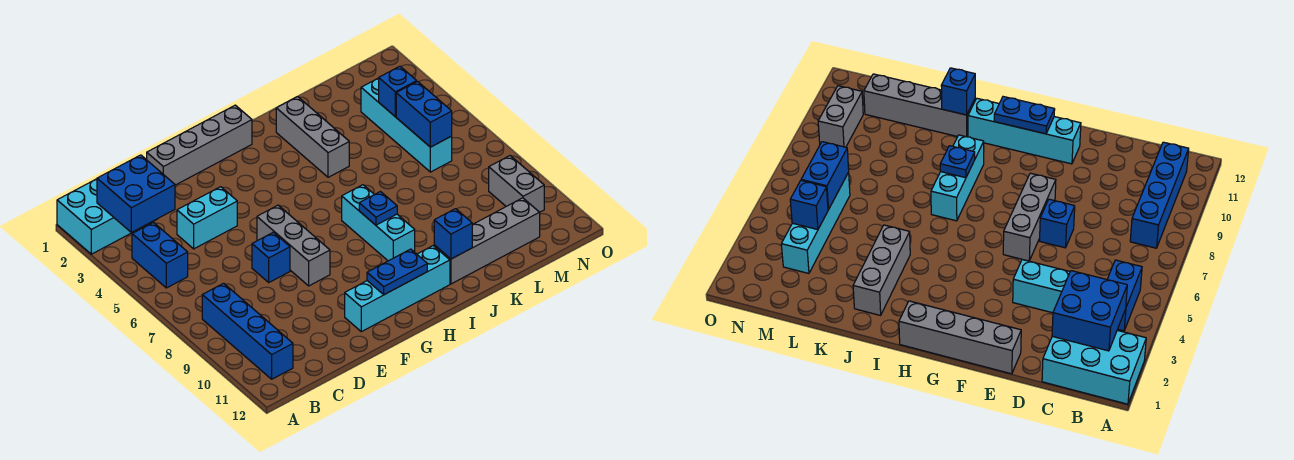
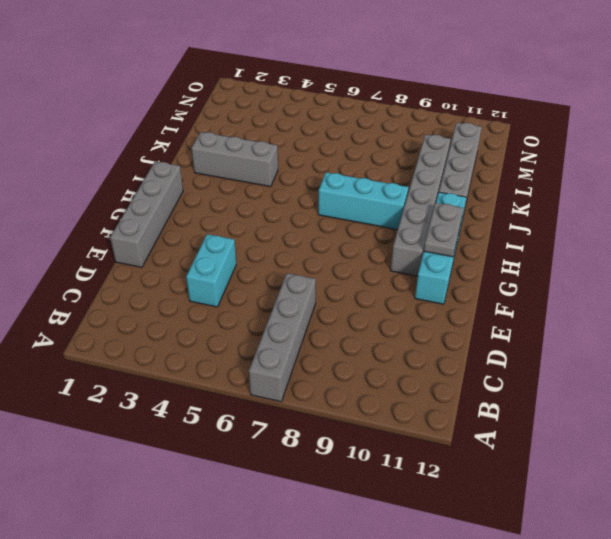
grey 1x4 brick [249,273,316,402] -> none
grey 1x6 brick [391,134,451,276] -> none
grey 1x2 plate [424,203,463,257] -> blue 1x2 plate [367,249,427,295]
none -> cyan 2x3 brick [57,179,157,254]
none -> blue 1x2 brick [132,222,188,288]
none -> blue 1x4 brick [202,283,293,379]

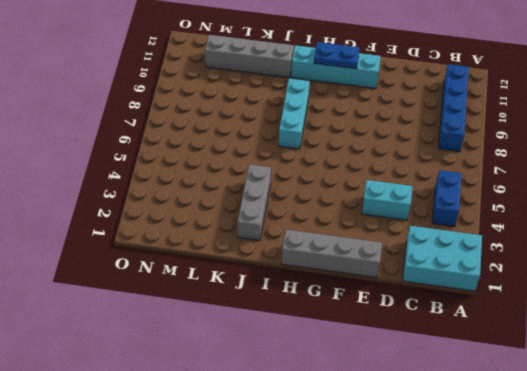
none -> blue 1x1 brick [252,232,290,282]
none -> grey 1x3 brick [257,205,330,286]
none -> cyan 1x4 brick [361,78,452,172]

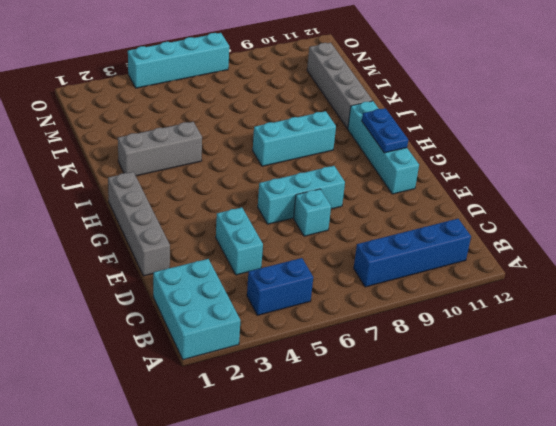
cyan 1x1 brick [294,189,331,236] -> blue 1x1 brick [252,232,290,282]
cyan 1x3 brick [258,166,345,224] -> grey 1x3 brick [257,205,330,286]
cyan 1x4 brick [128,33,229,88] -> cyan 1x4 brick moved to [361,78,452,172]
none -> grey 1x2 brick [489,156,544,212]
none -> blue 2x2 brick [97,155,175,232]
none -> blue 1x1 plate [359,192,397,225]

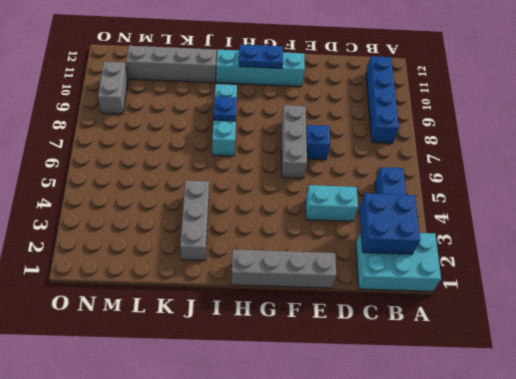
none -> cyan 1x4 brick [361,78,452,172]
none -> blue 1x1 brick [434,209,472,259]
none -> blue 1x1 brick [379,66,417,117]

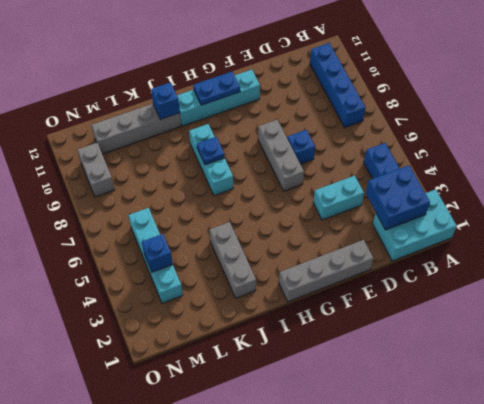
none -> blue 1x2 brick [396,82,452,147]

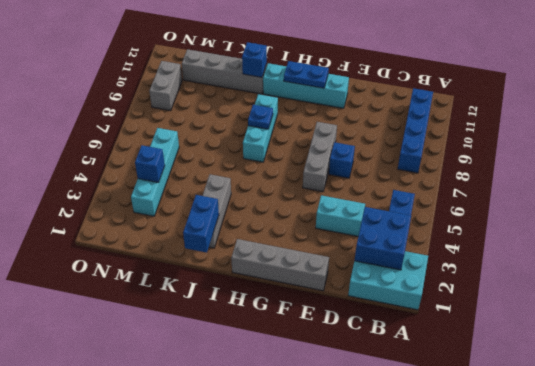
blue 1x2 brick [183,195,219,253] -> blue 1x2 brick moved to [396,82,452,147]

